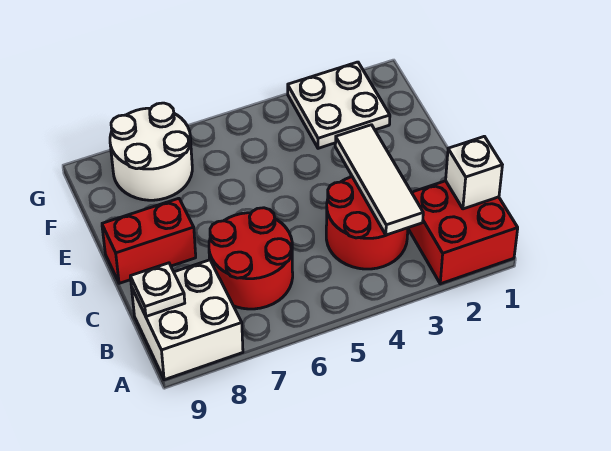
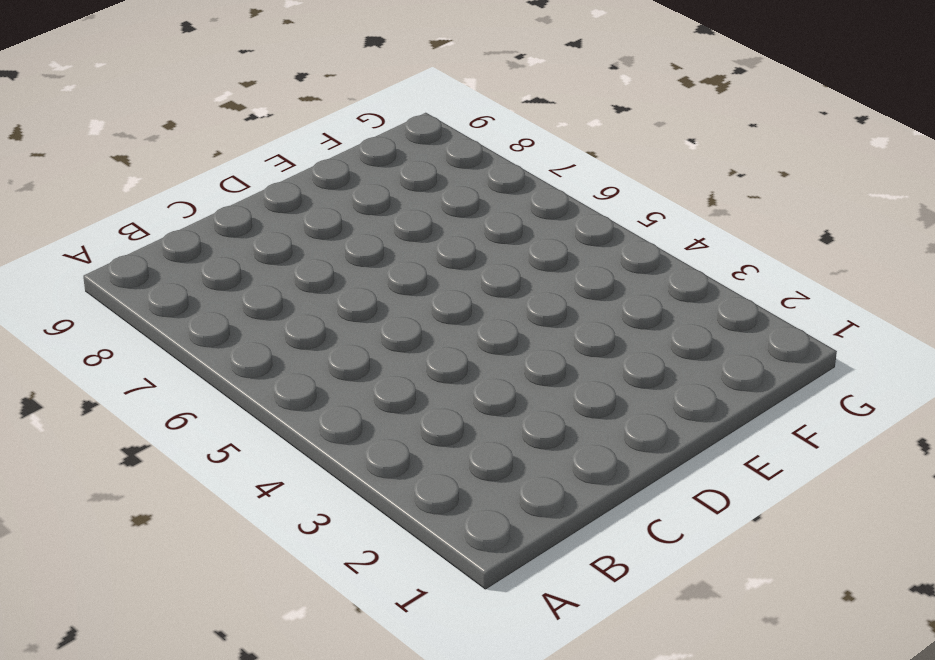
none -> red 2x2 brick [408,181,518,284]
none -> white 2x2 brick [131,260,243,380]

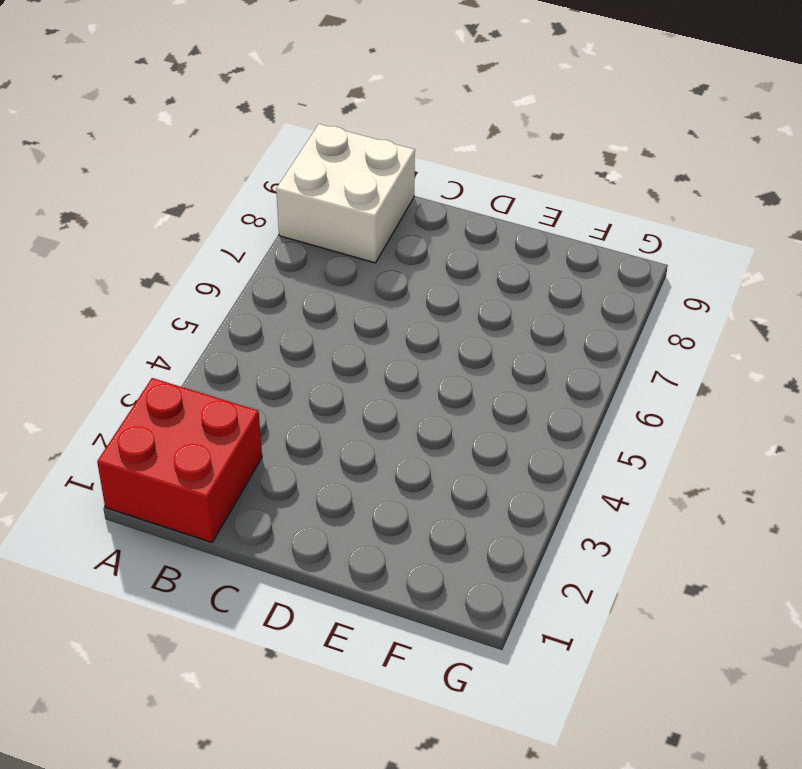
none -> red 2x2 round brick [326,177,408,269]
none -> red 2x2 round brick [209,208,293,309]

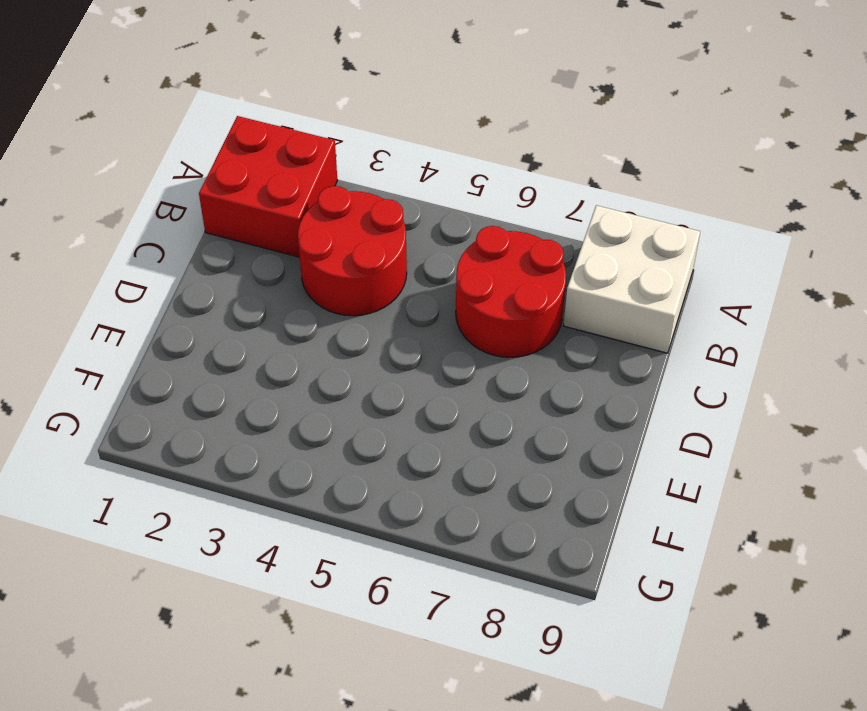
none -> red 1x2 brick [102,198,196,283]
none -> white 2x2 plate [288,62,390,148]

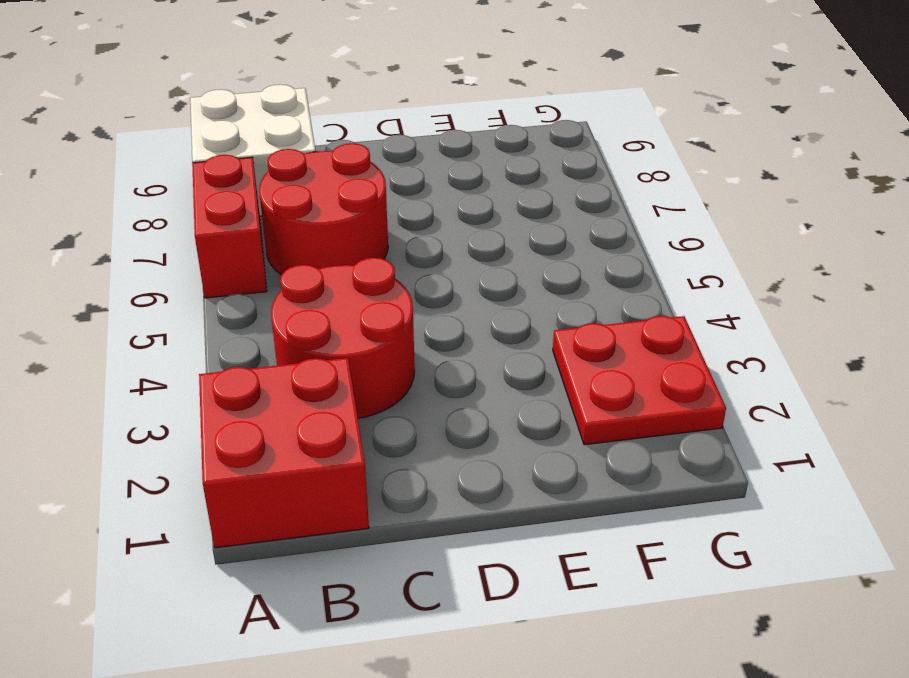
red 1x2 brick [192,155,267,298] -> red 1x2 brick moved to [102,198,196,283]
red 2x2 plate [553,316,726,445] -> white 2x2 plate [288,62,390,148]
none -> white 2x2 round brick [110,103,192,200]
none -> white 1x1 brick [446,136,502,209]

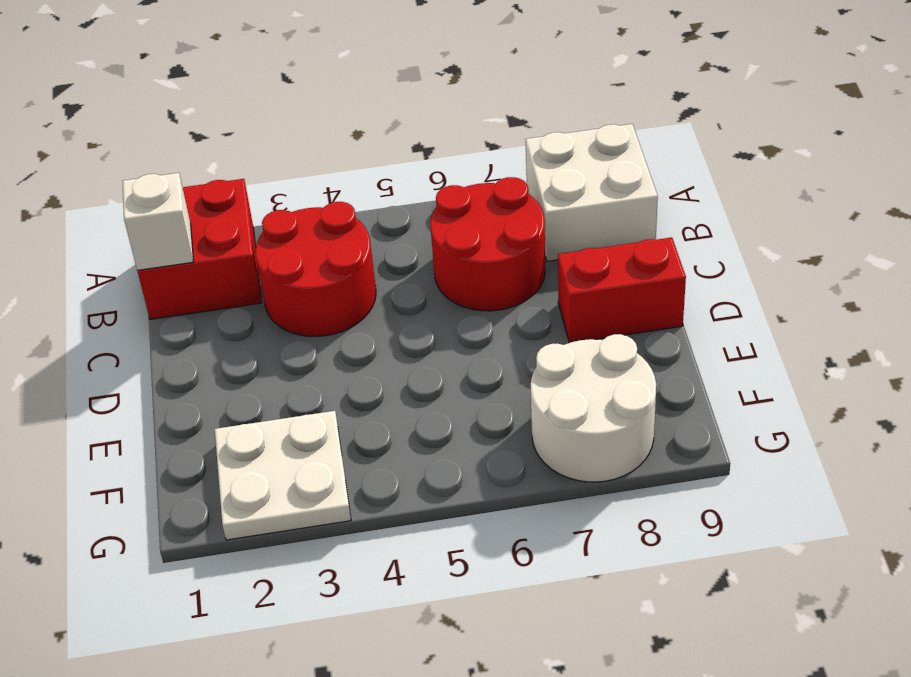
none -> white 1x3 tile [335,125,423,235]
none -> white 1x1 plate [130,263,185,316]

